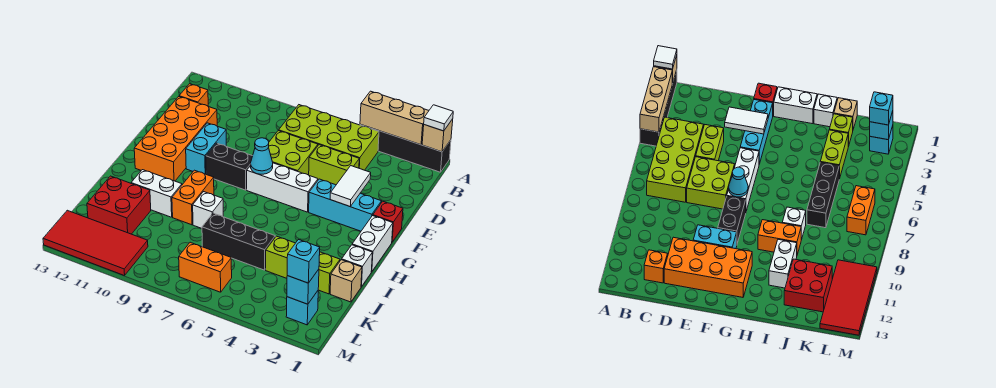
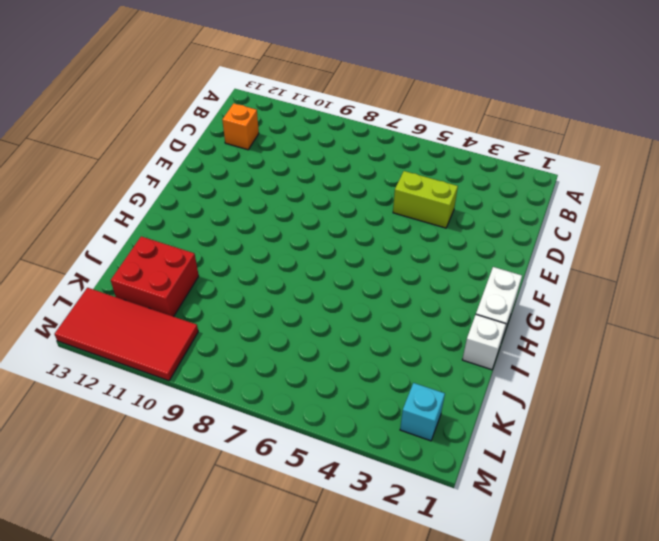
none -> black 1x4 brick [360,124,451,172]
none -> lime 2x4 brick [279,105,379,170]
none -> lime 2x2 brick [268,131,318,175]
none -> orange 2x4 brick [134,97,217,181]

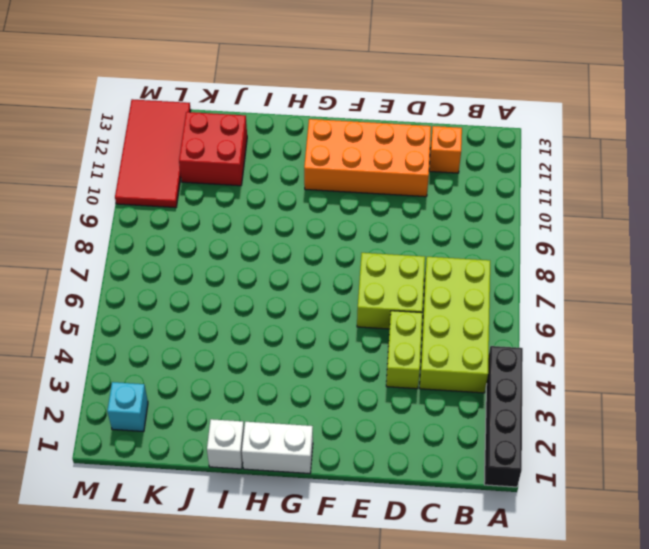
none -> cyan 1x2 brick [186,123,226,174]
none -> red 1x1 brick [373,201,403,242]
none -> cyan 1x3 brick [309,179,382,231]
none -> white 1x3 brick [247,163,318,212]

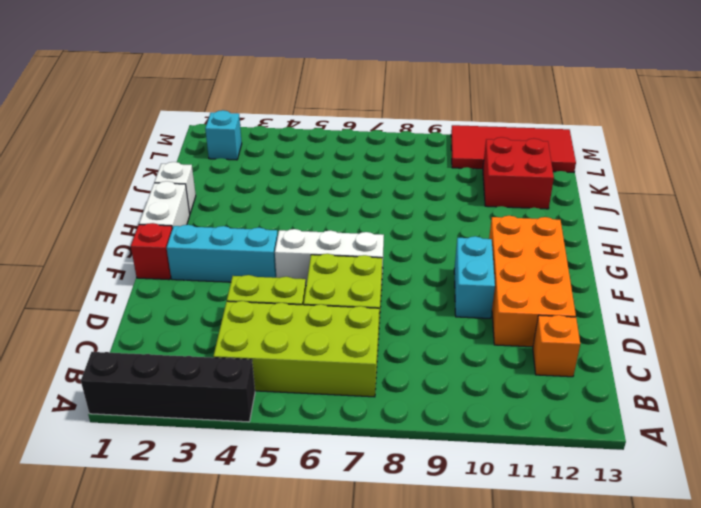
none -> black 1x2 brick [206,143,252,190]
none -> orange 1x2 brick [172,170,214,225]
none -> white 1x1 brick [193,192,223,228]
none -> white 1x2 brick [131,170,182,217]

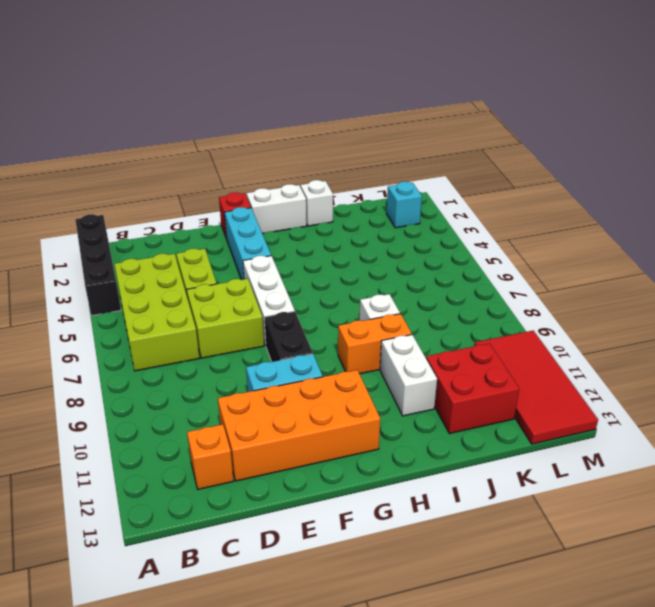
none -> tan 1x1 brick [330,260,362,302]
none -> lime 1x1 brick [318,252,340,294]
none -> lime 1x2 brick [266,236,295,278]
none -> black 1x3 brick [202,213,275,270]

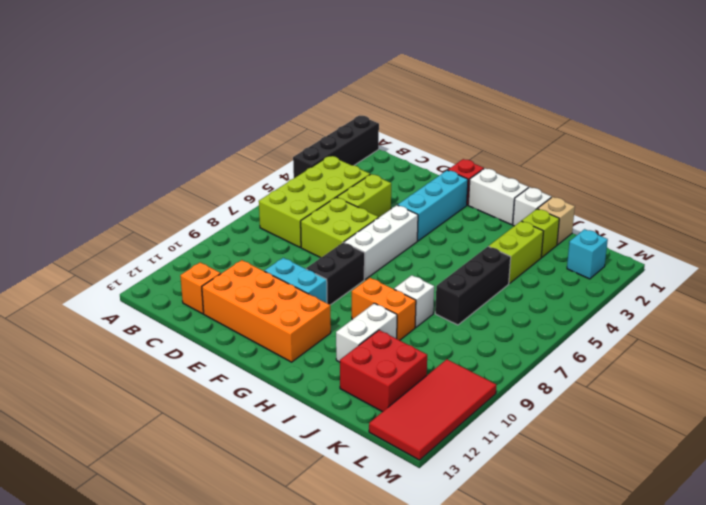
none -> orange 1x2 brick [179,242,232,292]
none -> tan 1x1 brick [422,119,453,152]
none -> tan 1x3 brick [360,91,429,145]
none -> white 1x2 tile [330,166,371,206]

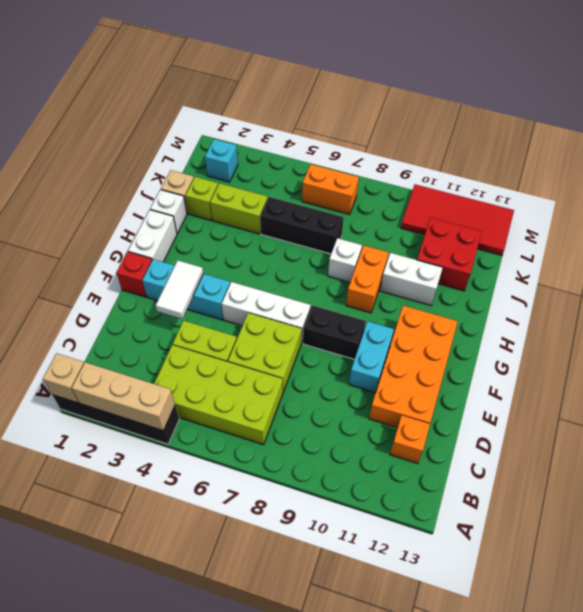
none -> cyan 1x1 cone [251,138,273,174]
none -> cyan 1x1 brick [287,269,319,304]
none -> white 1x1 tile [424,105,453,131]
none -> cyan 1x1 brick [287,240,320,283]

